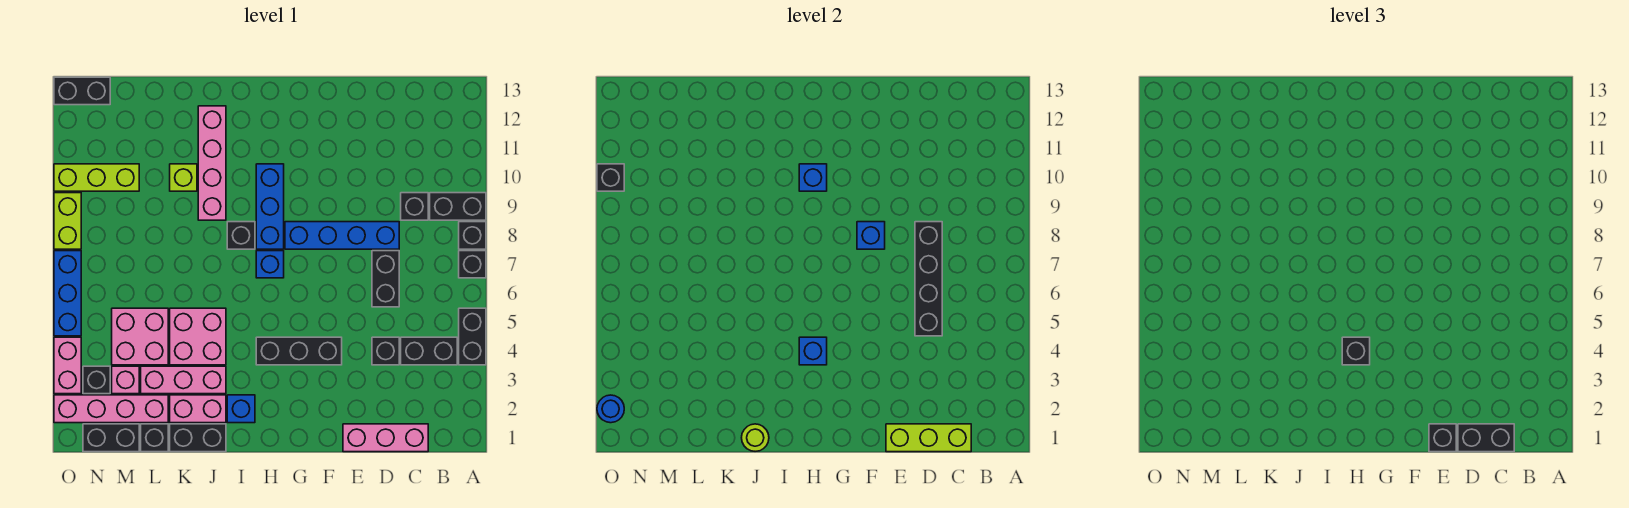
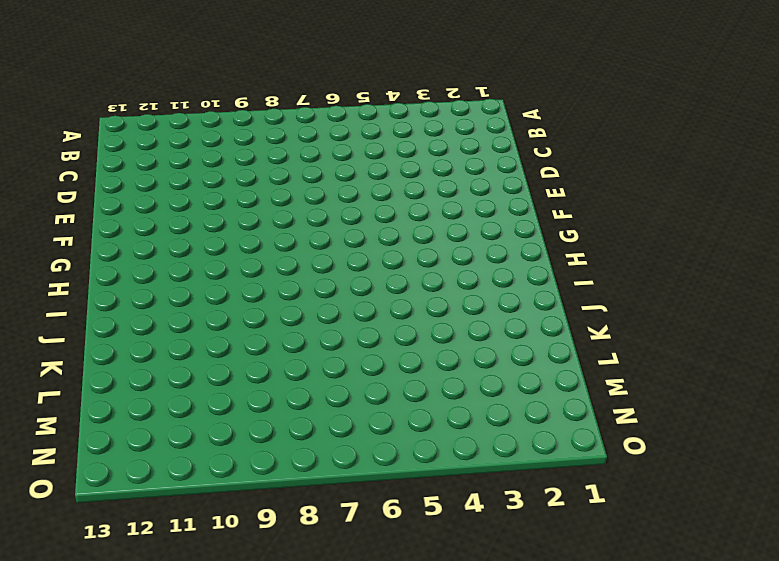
none -> black 1x2 brick [459,308,486,365]
none -> black 1x1 brick [459,251,486,278]
none -> black 1x1 brick [459,222,486,249]
none -> black 1x2 brick [430,193,486,220]

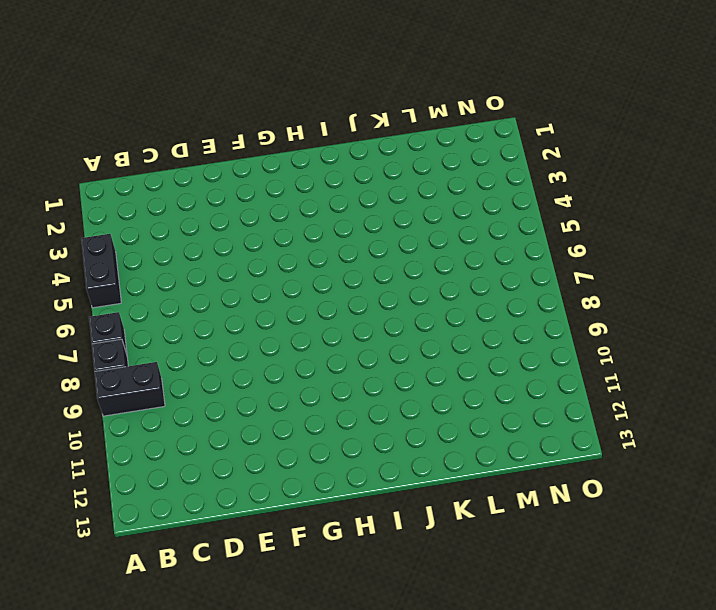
none -> black 1x2 brick [401,337,457,365]
none -> pink 1x3 brick [343,424,428,452]
none -> black 1x1 brick [401,193,428,220]
none -> black 1x1 brick [372,337,399,365]

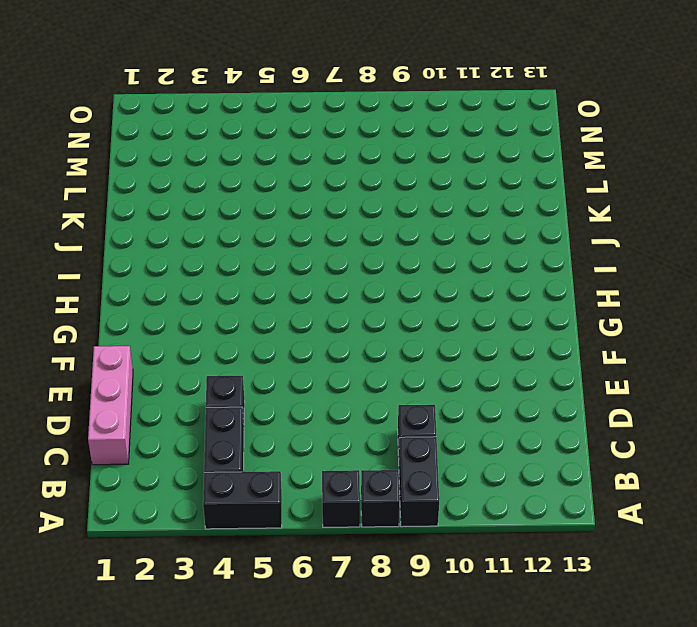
none -> black 1x2 brick [372,251,399,307]
none -> blue 1x4 brick [285,222,399,249]
none -> black 1x3 brick [256,337,342,365]
none -> blue 1x1 brick [256,251,284,278]

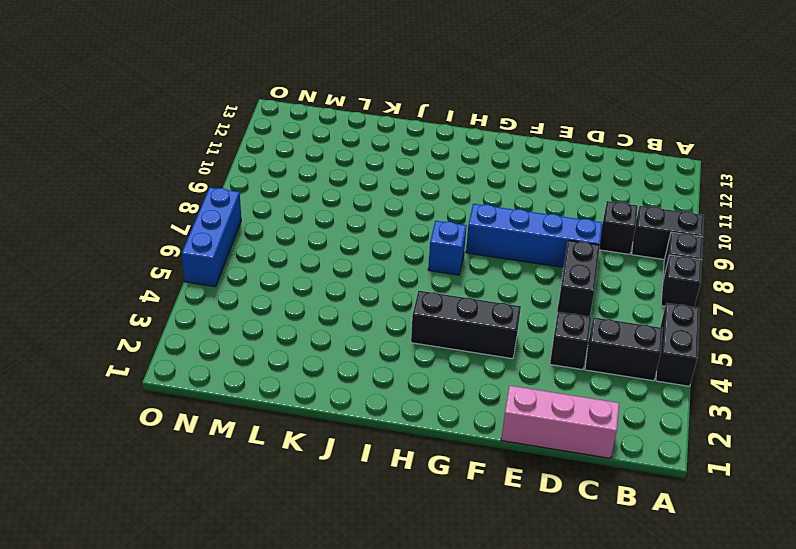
none -> blue 1x3 brick [256,164,284,249]
none -> blue 1x1 brick [227,395,255,423]
none -> black 1x1 brick [227,222,255,249]
none -> black 1x2 brick [170,424,226,452]

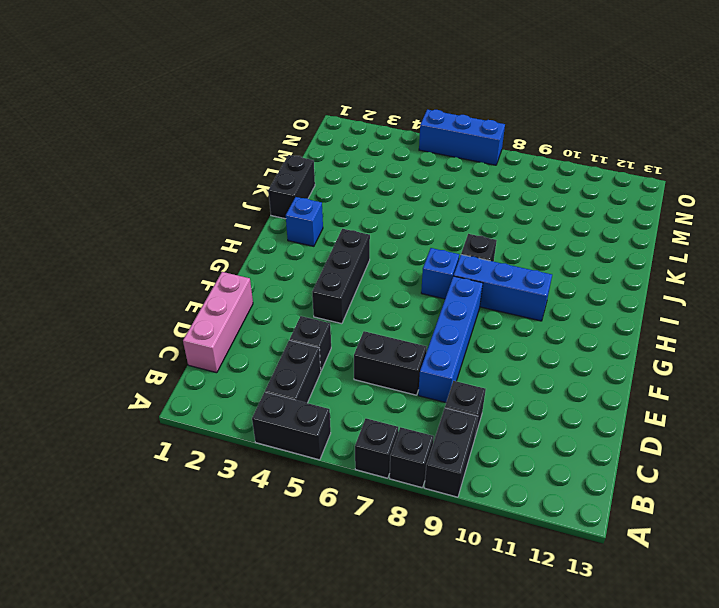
none -> pink 1x2 brick [170,395,226,423]
none -> pink 1x3 brick [141,366,226,394]
none -> pink 2x2 brick [170,308,226,365]
none -> pink 1x4 brick [198,106,226,220]

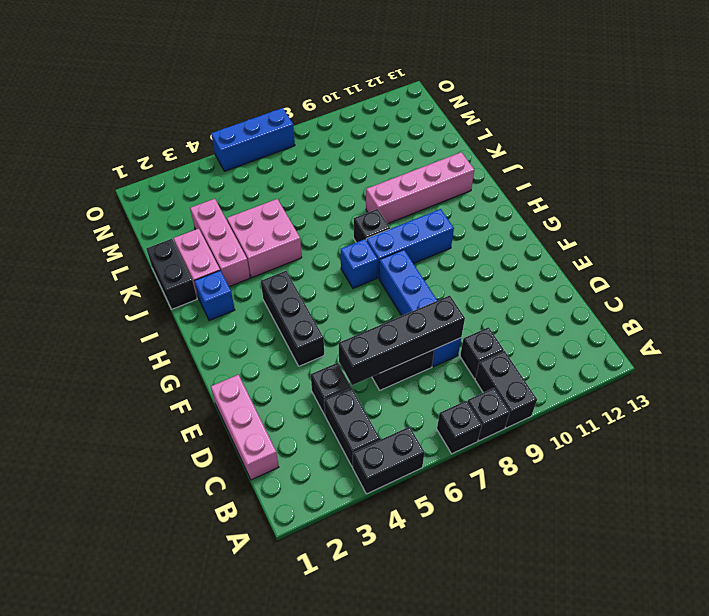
none -> lime 1x1 brick [170,164,197,191]
none -> black 1x1 brick [141,424,168,452]
none -> pink 1x4 brick [54,395,168,423]
none -> pink 2x2 brick [112,308,168,365]

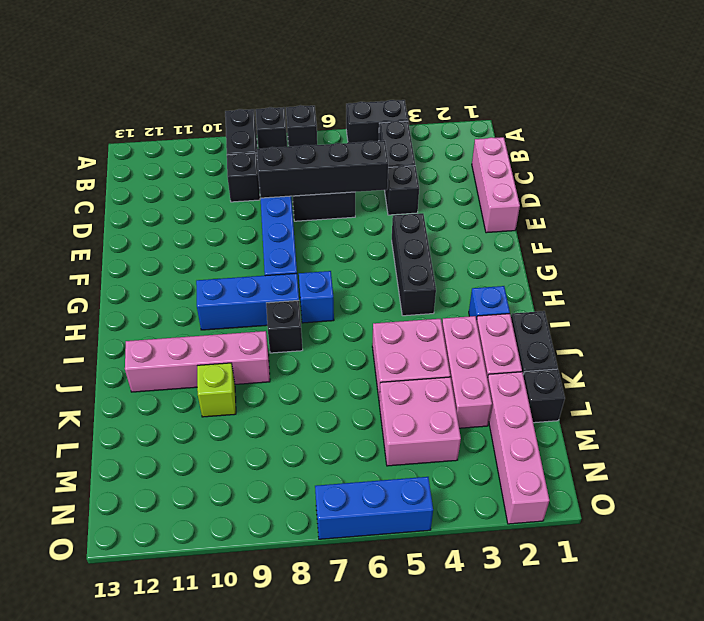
none -> black 1x2 brick [83,424,139,452]
none -> pink 1x1 brick [112,366,139,394]
none -> lime 1x3 brick [54,164,139,191]
none -> black 1x1 brick [83,366,110,394]

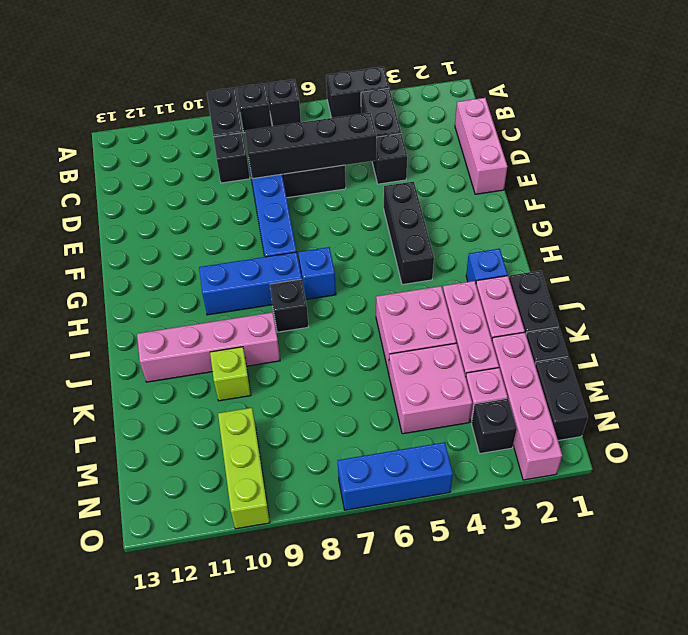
none -> black 1x2 brick [54,77,110,105]
none -> pink 1x2 brick [54,337,81,394]
none -> lime 1x2 brick [54,193,81,249]
none -> lime 1x3 brick [886,424,971,452]

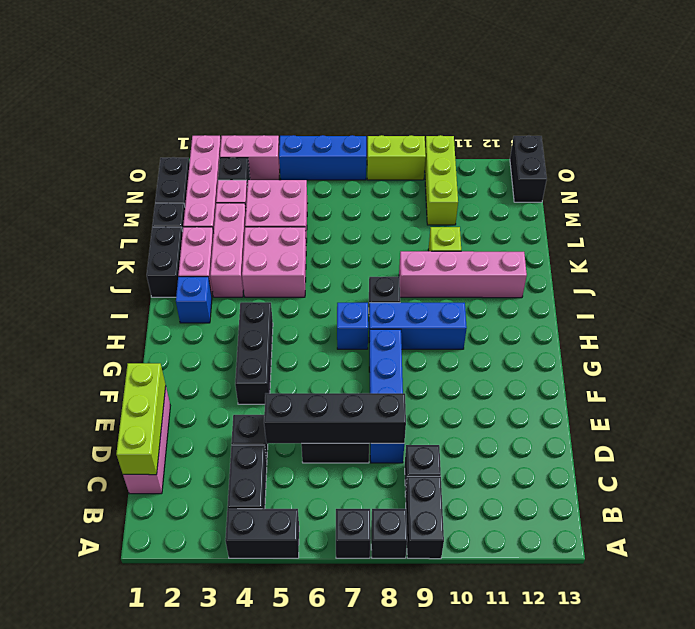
none -> blue 1x1 brick [857,222,885,249]
none -> blue 1x1 brick [799,337,827,365]
none -> blue 1x1 brick [799,164,827,191]
none -> lime 1x1 round brick [742,424,769,451]

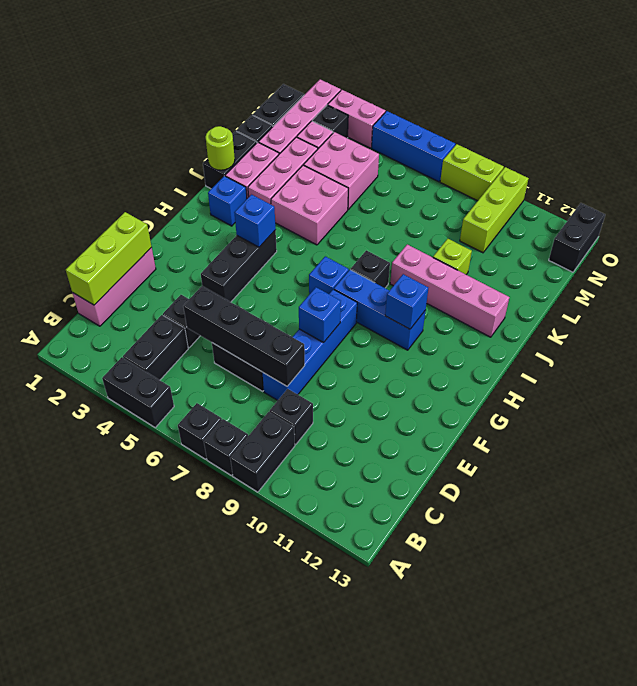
none -> blue 1x1 round brick [597,395,624,423]
none -> black 1x1 brick [597,164,624,191]
none -> black 1x2 brick [1458,424,1514,452]
none -> black 1x1 brick [1429,424,1456,452]

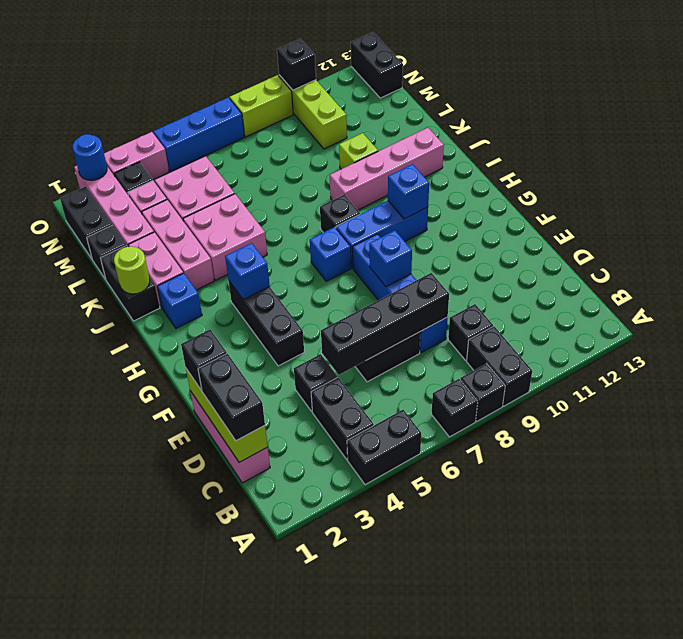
none -> black 1x1 brick [1342,337,1370,365]

